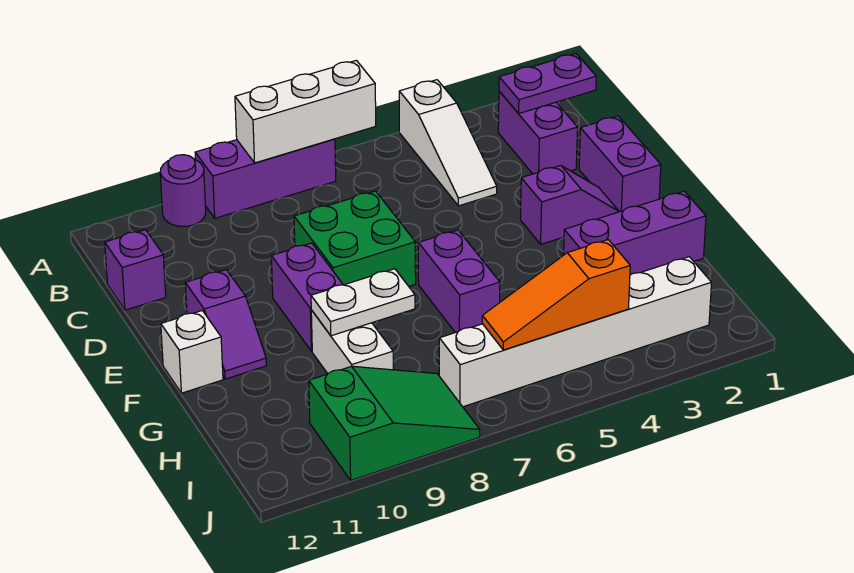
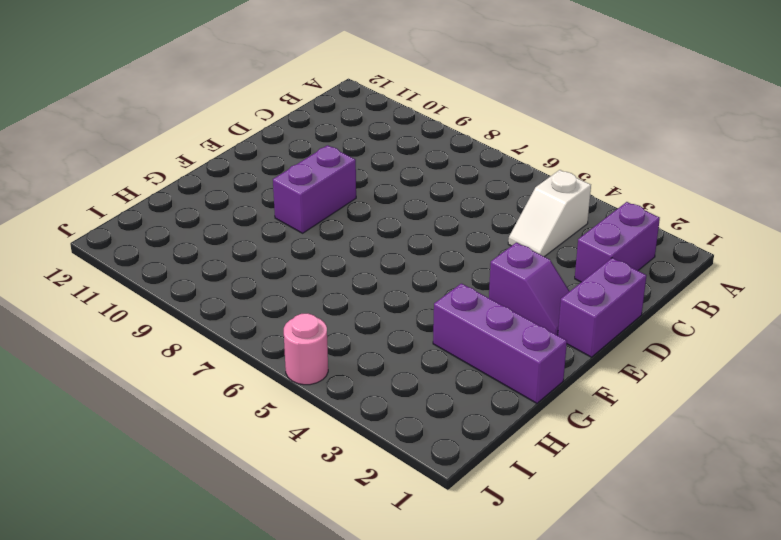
white 1x2 slope [508,170,591,257] -> white 1x3 slope [399,80,497,206]
pink 1x1 round brick [284,314,328,385] -> none
none -> purple 1x3 brick [195,139,336,218]
none -> purple 1x1 round brick [160,155,206,226]
none -> purple 1x1 brick [105,230,166,310]

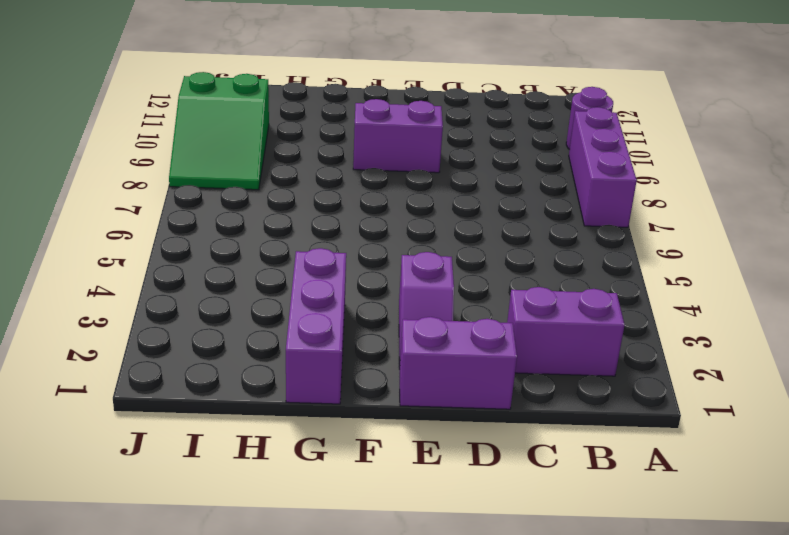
none -> white 1x3 slope [399,80,497,206]
none -> purple 1x1 brick [105,230,166,310]
none -> green 2x2 brick [294,191,416,286]

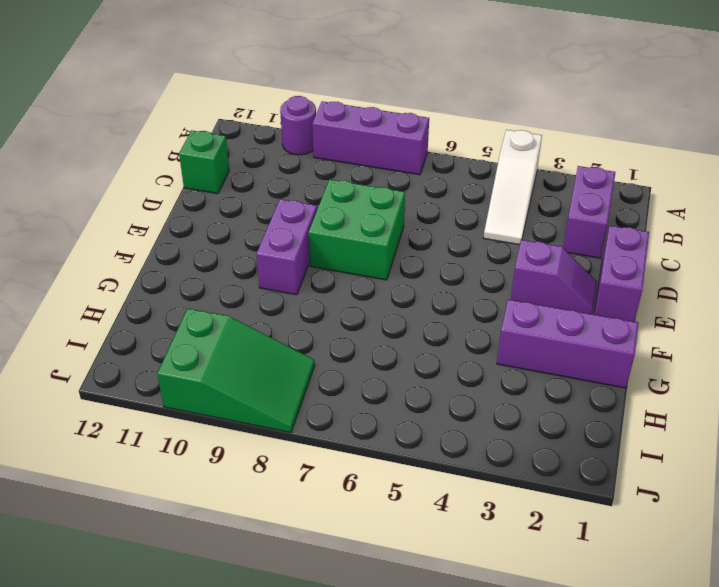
green 1x1 brick [179,130,229,194] -> purple 1x1 brick [105,230,166,310]
none -> purple 1x2 slope [185,270,266,379]
none -> purple 1x2 brick [418,230,500,333]
none -> white 1x1 brick [161,311,223,393]

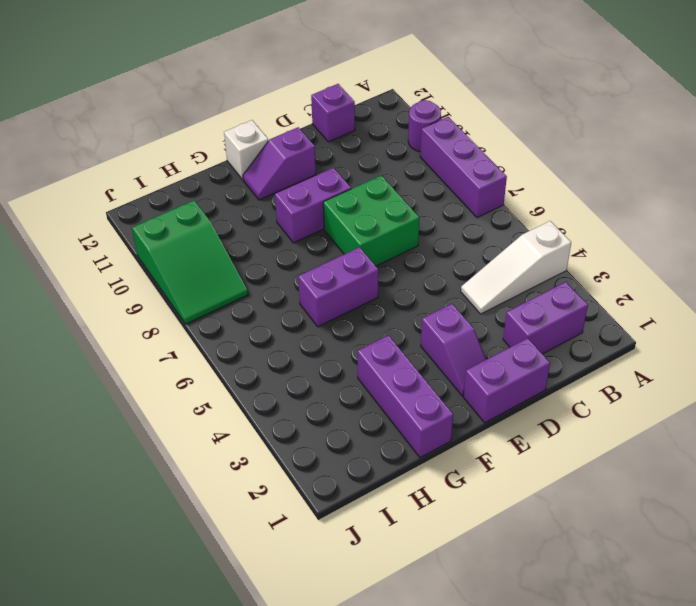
none -> white 1x2 brick [311,310,393,374]
none -> white 1x6 brick [439,257,712,407]
none -> white 1x3 brick [235,60,376,163]

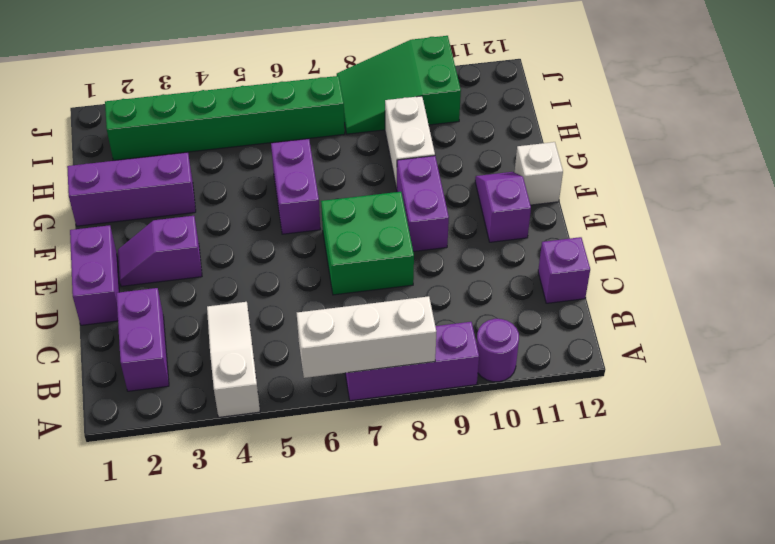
green 1x6 brick [105,76,345,160] -> white 1x6 brick [439,257,712,407]
none -> purple 1x2 plate [499,54,596,113]
none -> white 1x2 plate [311,269,415,336]
none -> orange 1x3 slope [482,240,630,350]

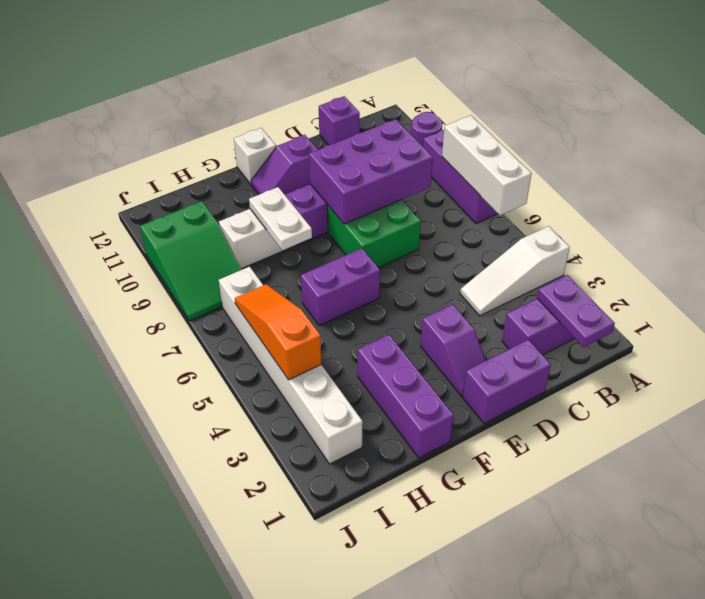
purple 2x3 brick [309,119,433,224] -> none

